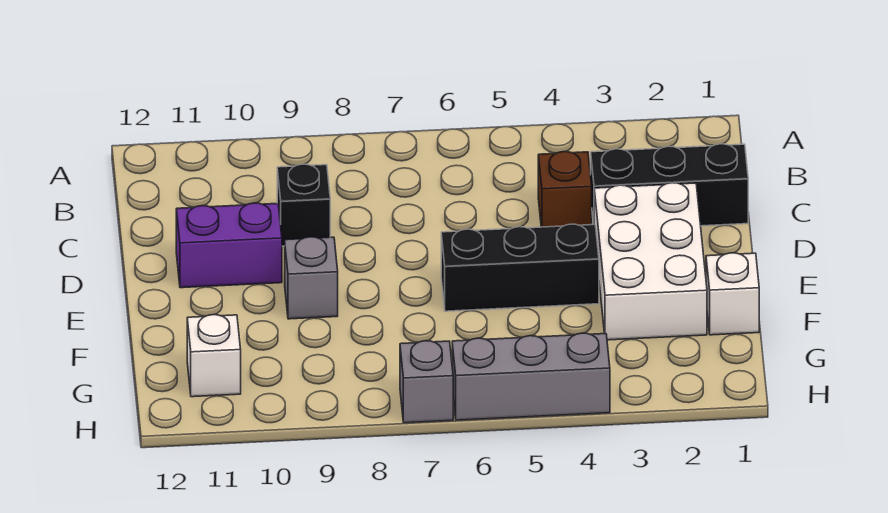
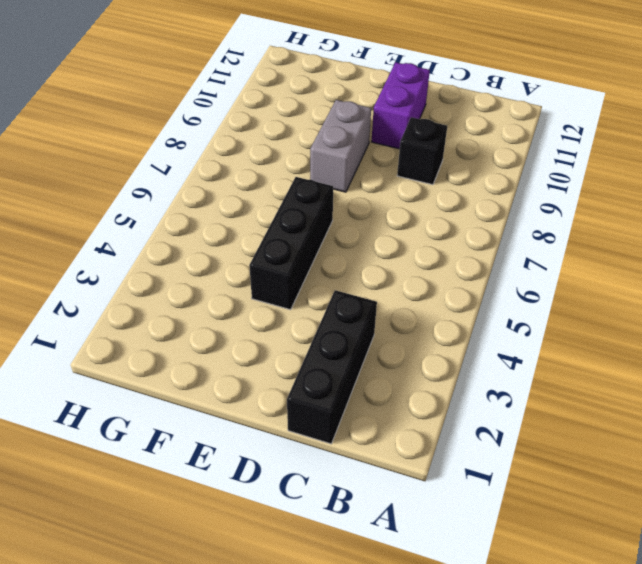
grey 1x2 brick [310,100,371,192] -> grey 1x1 brick [285,237,338,319]
none -> brown 1x1 brick [538,152,592,227]
none -> white 2x3 brick [594,183,707,340]

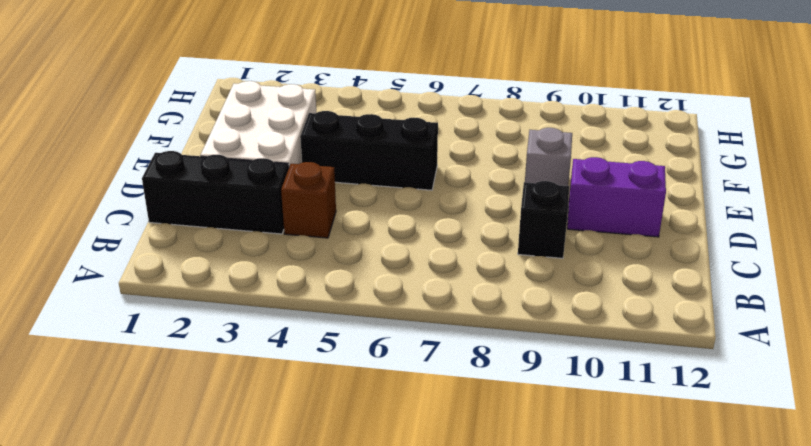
none -> white 1x1 brick [706,253,759,335]
none -> white 1x1 brick [187,315,241,397]

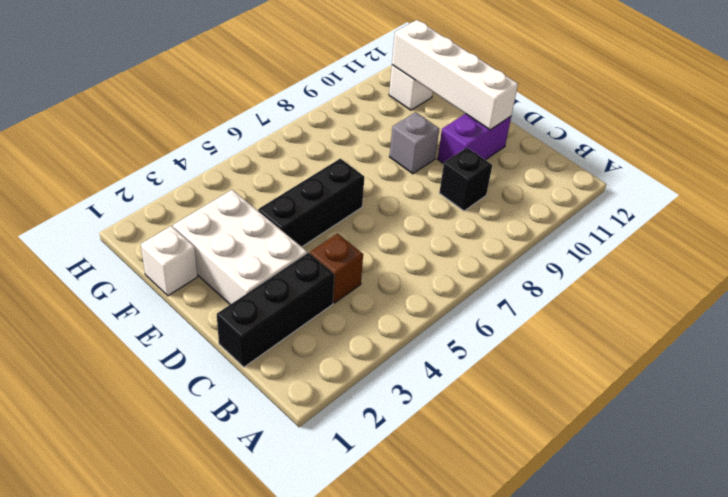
white 1x4 brick [392,20,518,130] -> none
none -> grey 1x3 brick [452,333,610,420]
none -> grey 1x1 brick [400,341,453,423]

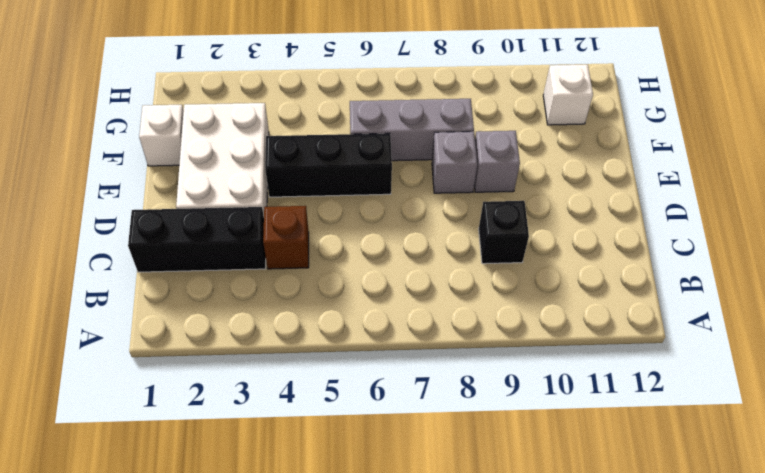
grey 1x1 brick [432,132,477,193] -> grey 1x1 brick moved to [400,341,453,423]
grey 1x3 brick [350,99,474,161] -> grey 1x3 brick moved to [452,333,610,420]
none -> purple 1x2 brick [176,203,282,288]

